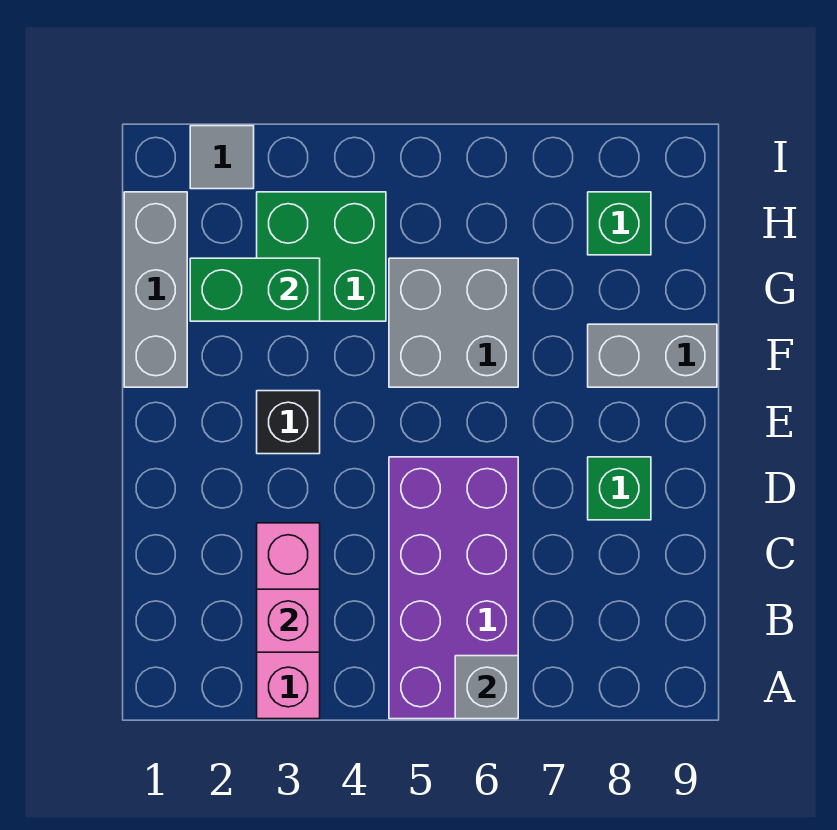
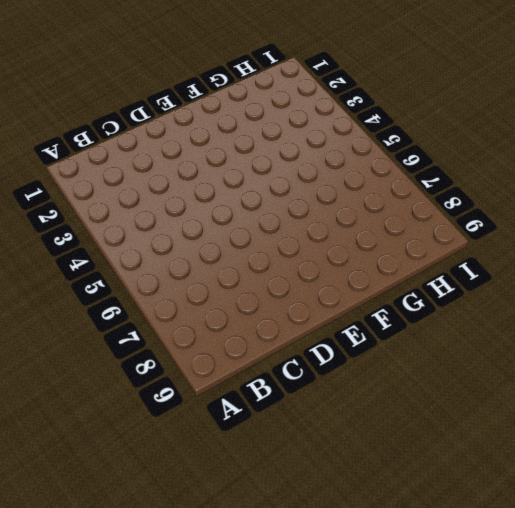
none -> pink 1x3 brick [257,523,320,719]
none -> purple 2x4 brick [389,457,518,719]
none -> green 1x1 brick [588,457,651,520]

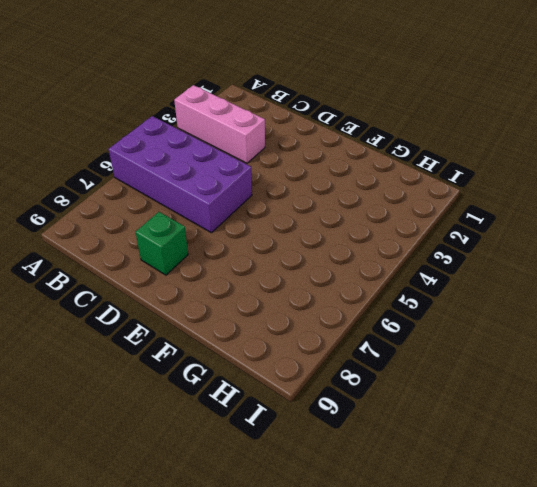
none -> black 1x1 brick [257,391,320,454]
none -> grey 1x3 brick [124,192,187,387]
none -> grey 2x2 brick [389,258,518,387]

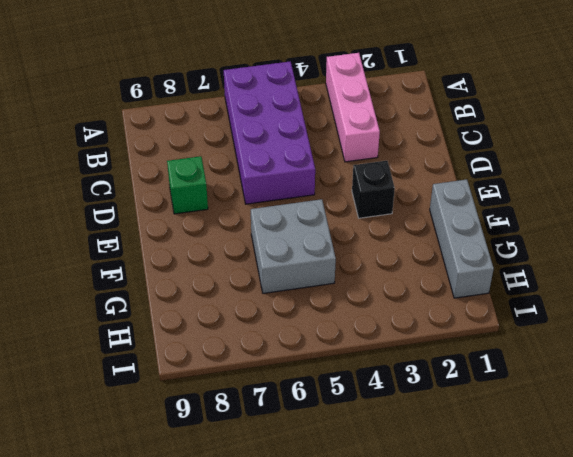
none -> grey 1x2 brick [588,324,717,387]
none -> green 2x2 brick [257,192,386,321]
none -> green 1x1 brick [588,192,651,255]

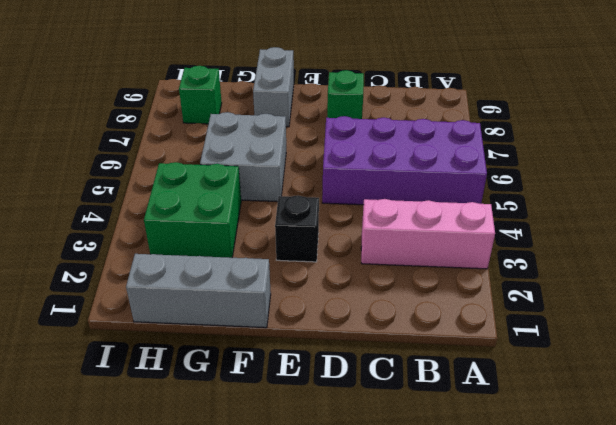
none -> grey 1x1 tile [190,126,254,189]
none -> grey 1x1 brick [455,656,518,719]
none -> pink 1x1 brick [257,589,320,652]

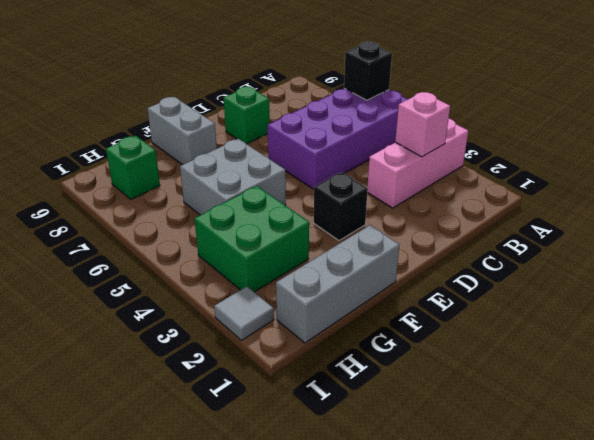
black 1x1 brick [344,41,392,100] -> grey 1x1 brick [455,656,518,719]
none -> green 1x2 brick [190,258,320,321]

